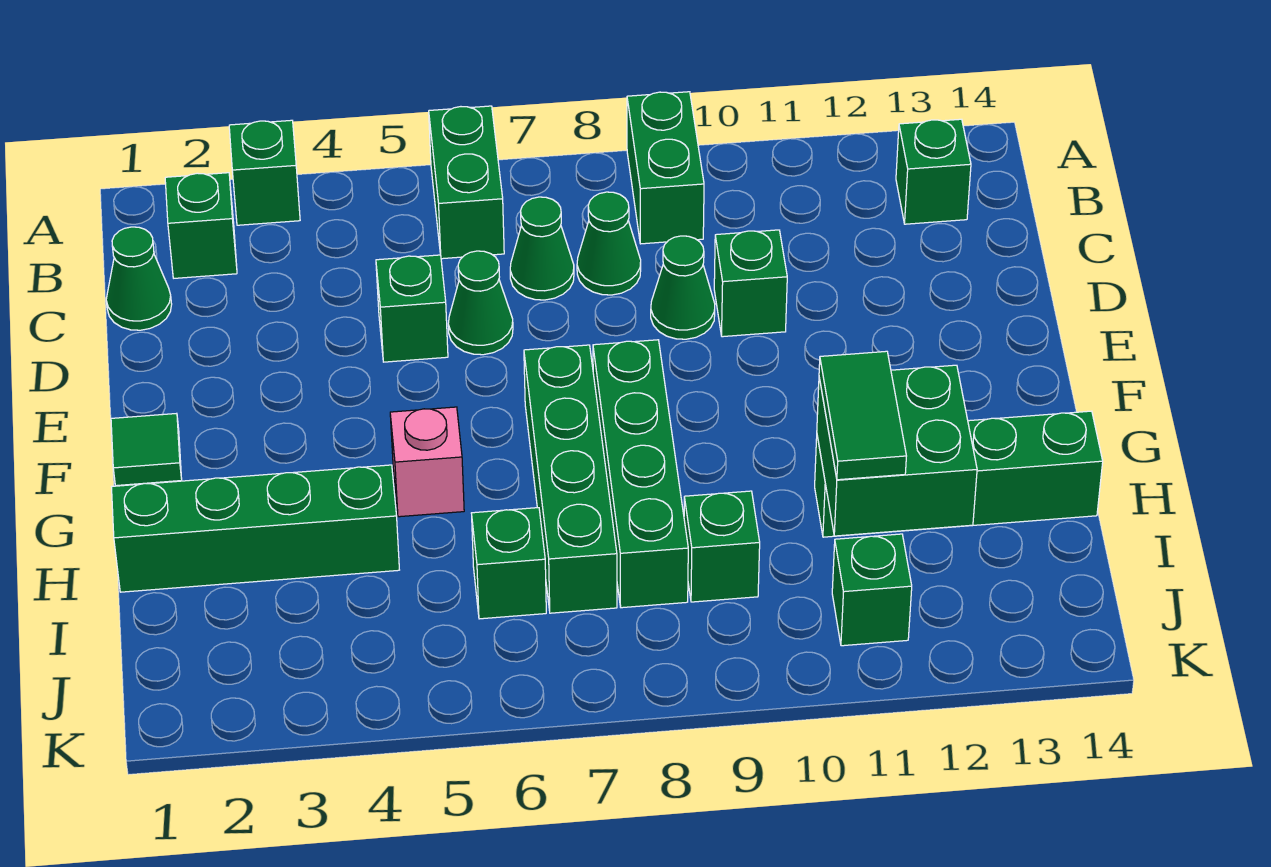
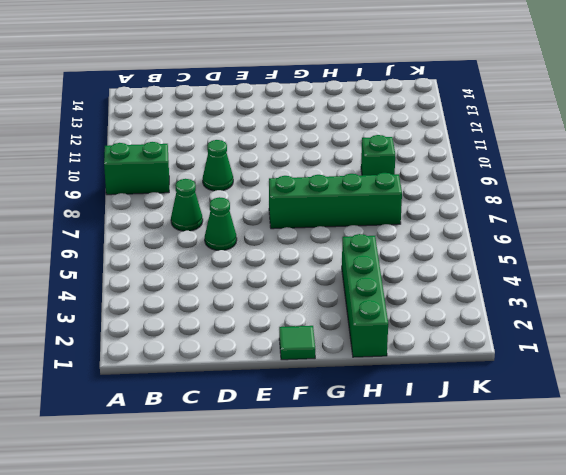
none -> green 1x1 brick [229,120,300,225]
none -> green 1x2 brick [429,106,504,259]
none -> green 1x1 brick [165,173,237,278]

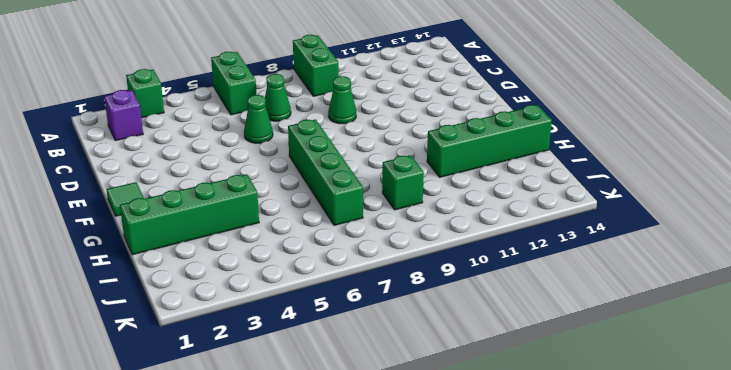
purple 1x1 brick [104,90,143,141] -> green 1x1 brick [165,173,237,278]
none -> green 1x1 brick [896,119,971,224]
none -> green 1x1 cone [106,227,172,330]
none -> green 1x1 cone [577,192,641,295]

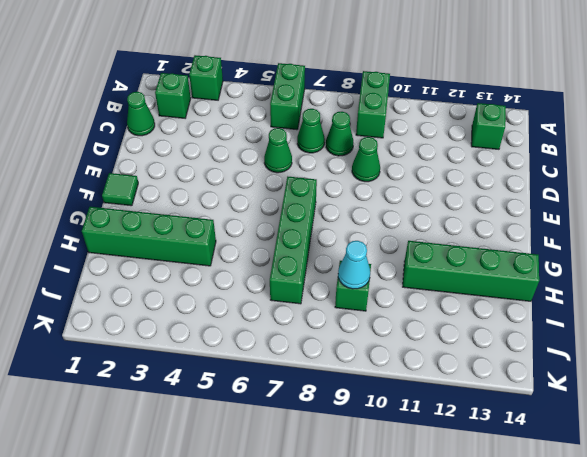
cyan 1x1 cone [338,241,370,289] -> none
none -> green 1x1 brick [376,255,448,362]
none -> green 1x1 brick [714,230,787,337]
none -> green 1x4 brick [593,340,688,608]

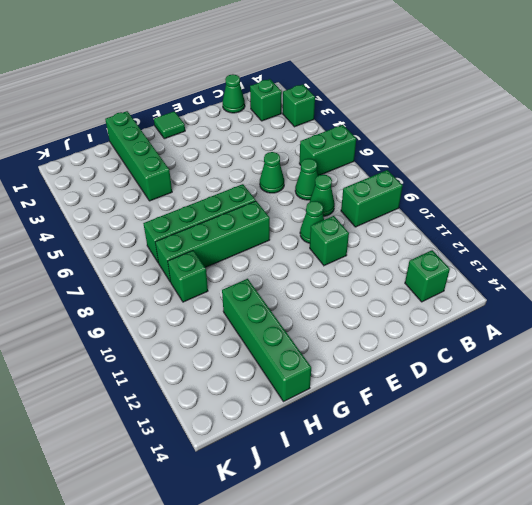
none -> green 1x1 brick [376,255,448,362]
none -> pink 1x1 brick [390,407,464,517]
none -> green 1x1 brick [472,508,546,619]

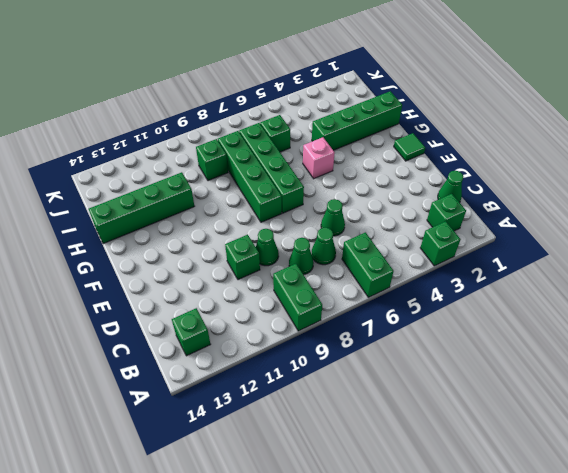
none -> green 1x1 brick [376,255,448,362]
none -> green 1x1 brick [832,534,912,646]
none -> green 2x2 brick [817,365,977,536]

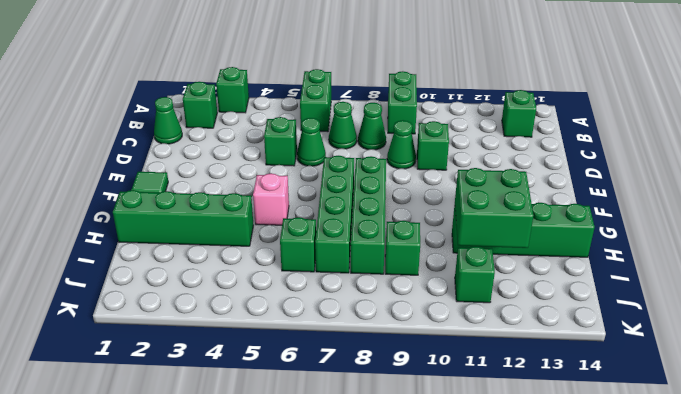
none -> green 1x2 tile [819,351,906,480]

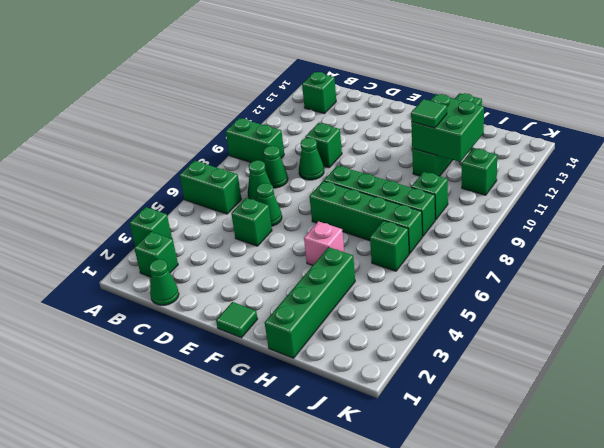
green 1x1 tile [411,99,447,128] -> green 1x2 tile [819,351,906,480]

